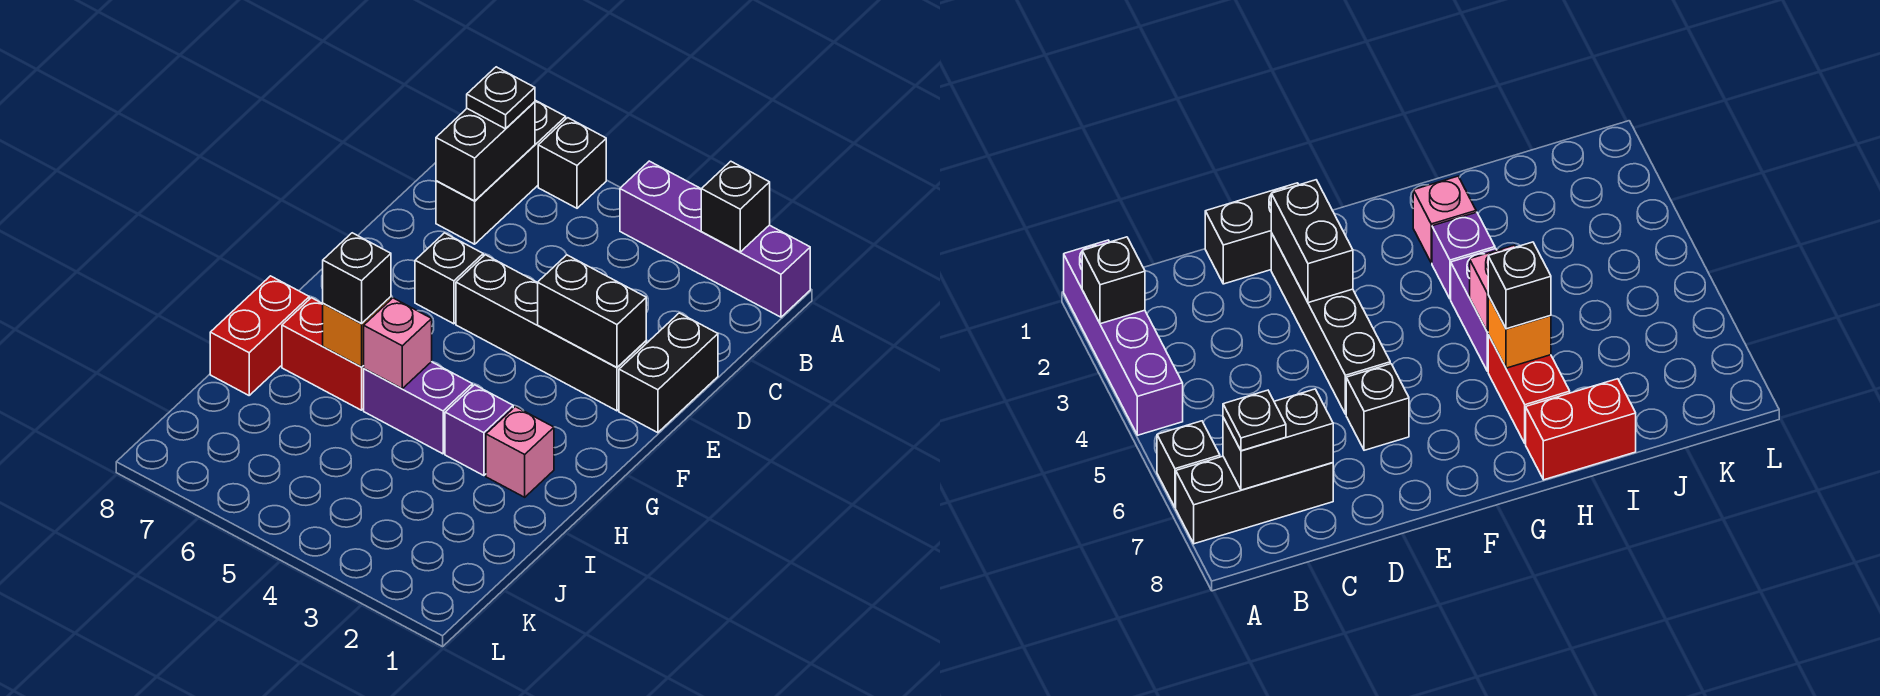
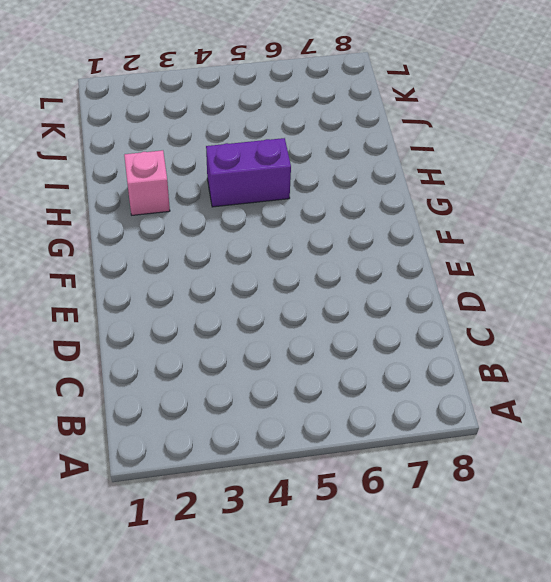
none -> purple 1x4 brick [620,161,810,317]
none -> black 1x1 brick [538,118,606,208]
none -> black 1x3 brick [436,100,566,244]

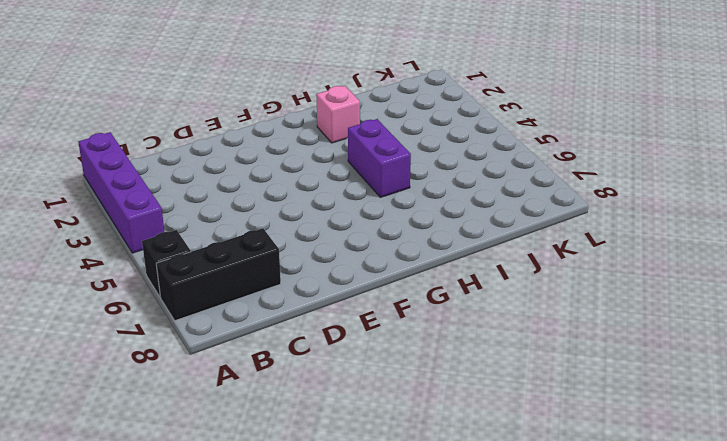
none -> black 1x2 brick [619,313,718,433]
none -> black 1x4 brick [456,255,646,411]
none -> black 1x1 brick [415,233,483,324]

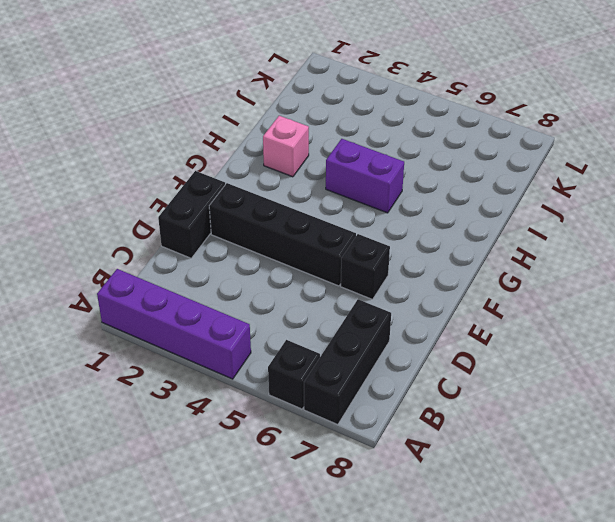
none -> purple 1x1 brick [445,385,513,476]
none -> red 1x2 brick [282,298,364,410]
none -> red 1x2 brick [210,276,309,395]

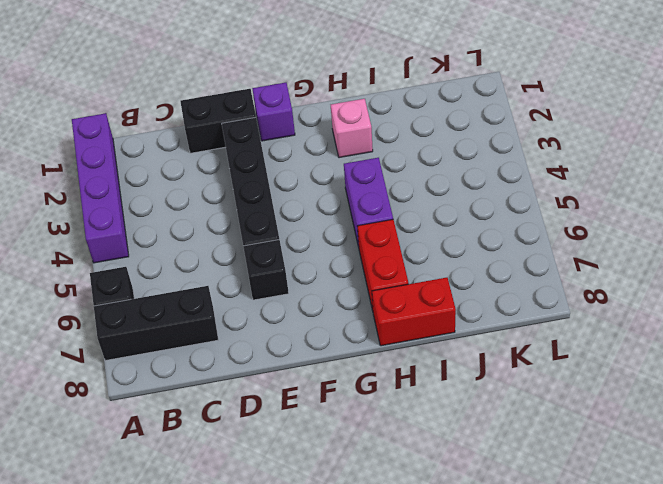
purple 1x1 brick [252,83,295,141] -> purple 1x1 brick moved to [445,385,513,476]
none -> black 1x1 brick [701,161,770,252]
none -> black 1x2 brick [436,102,535,201]
none -> black 1x2 brick [538,255,646,368]

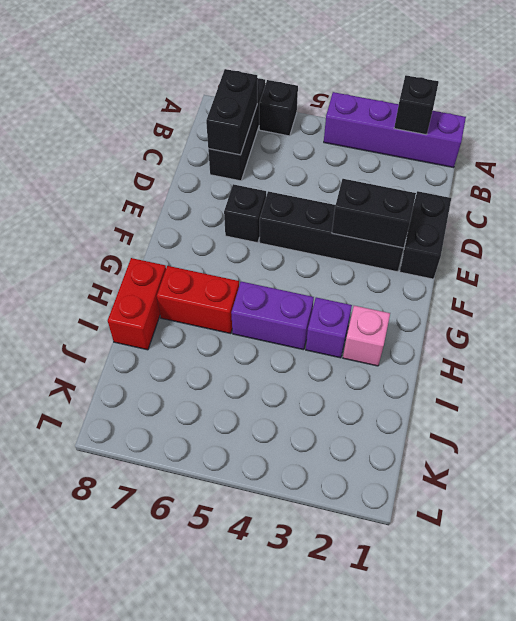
none -> pink 1x1 brick [363,298,432,388]
none -> orange 1x1 brick [323,297,391,367]
none -> black 1x1 plate [467,67,535,129]

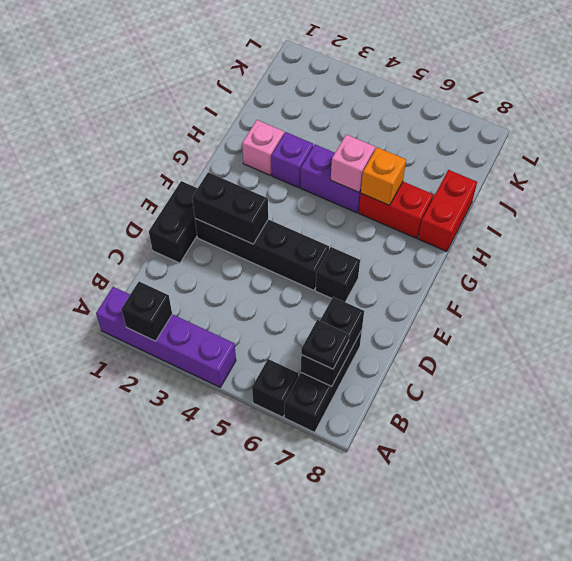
none -> black 1x1 brick [323,233,391,324]

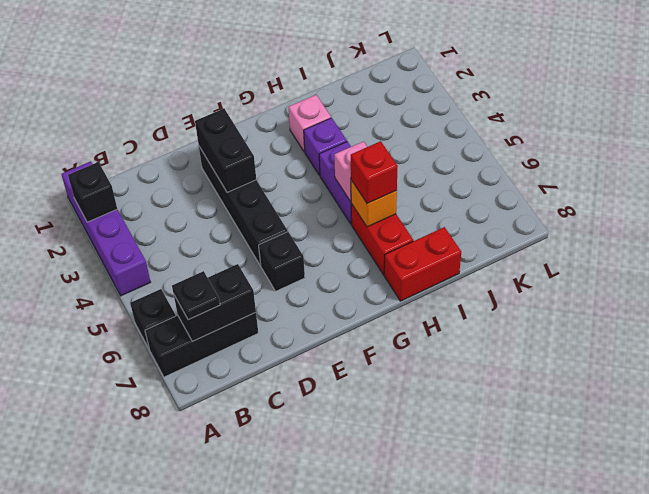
red 1x1 brick [351,141,398,204] -> black 1x1 brick [323,233,391,324]
none -> black 1x2 brick [619,313,718,433]

